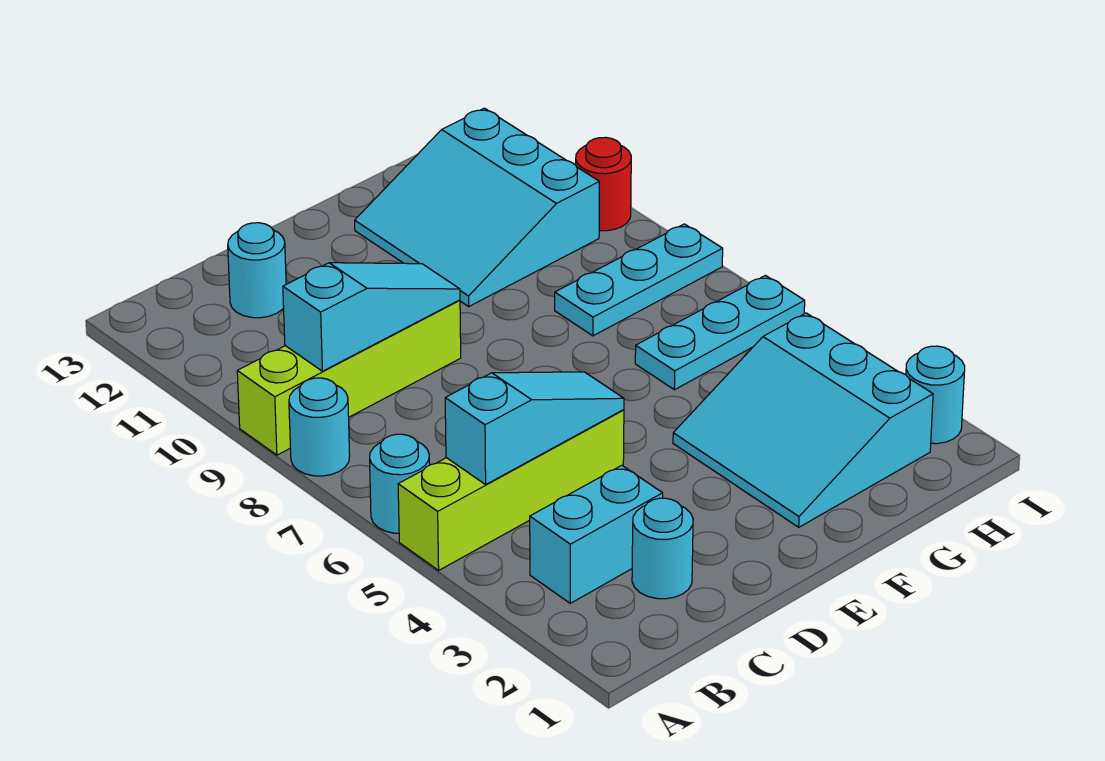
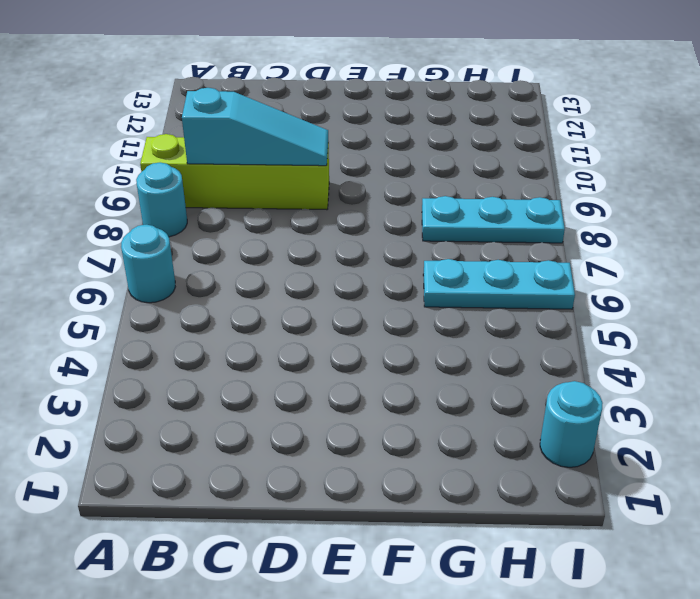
none -> lime 1x4 brick [398,410,624,570]
none -> cyan 1x2 brick [530,465,663,603]
none -> cyan 1x1 round brick [632,498,693,599]

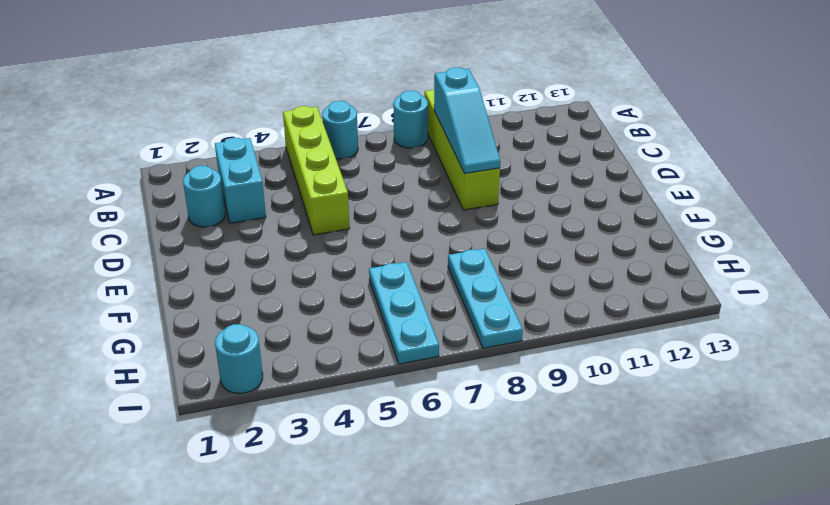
none -> cyan 1x1 round brick [228,223,286,318]
none -> cyan 3x3 slope [673,313,933,527]
none -> cyan 3x3 slope [355,108,599,306]

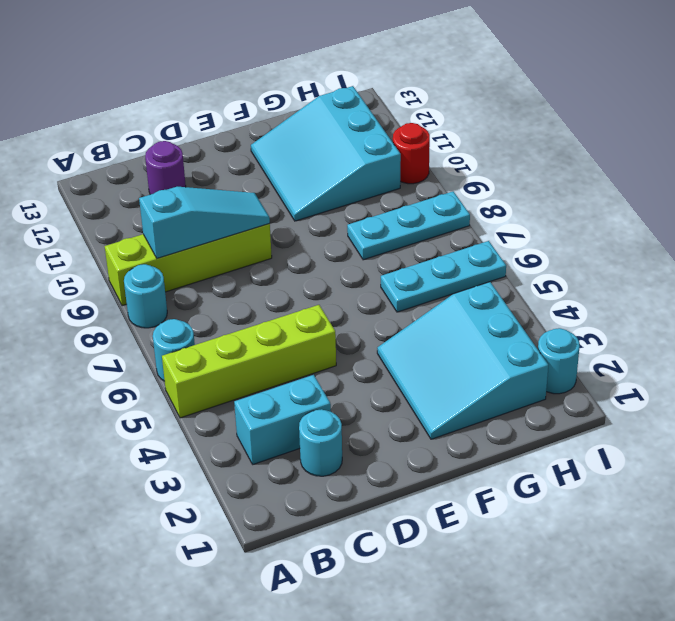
purple 1x1 round brick [145,141,186,195] -> cyan 1x1 round brick [228,223,286,318]
none -> cyan 1x3 slope [445,372,624,484]

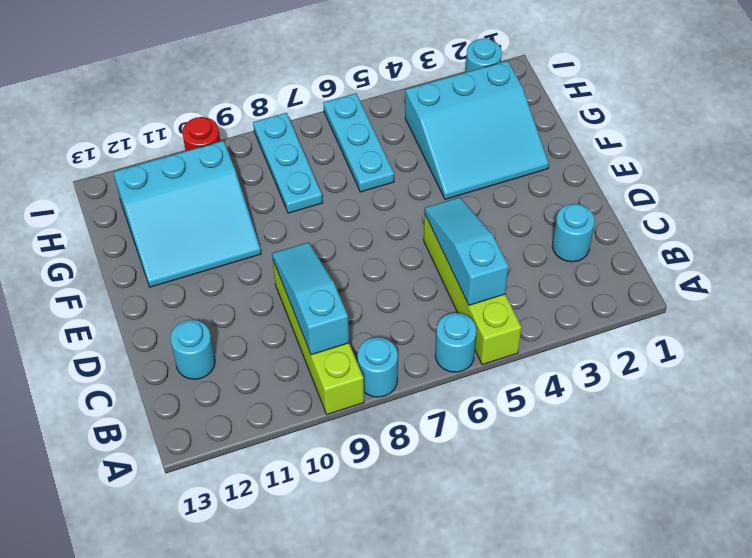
none -> cyan 1x2 brick [530,465,663,603]

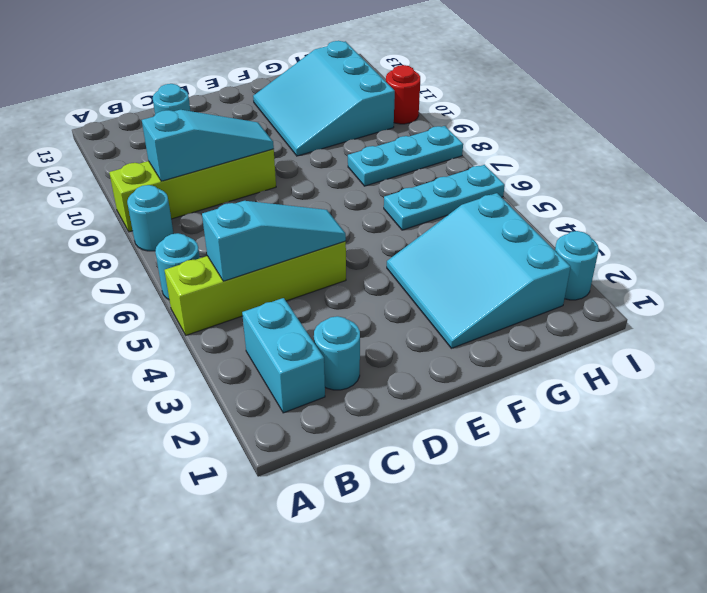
cyan 1x2 brick [242,298,325,413] -> cyan 1x2 brick turned to [530,465,663,603]

